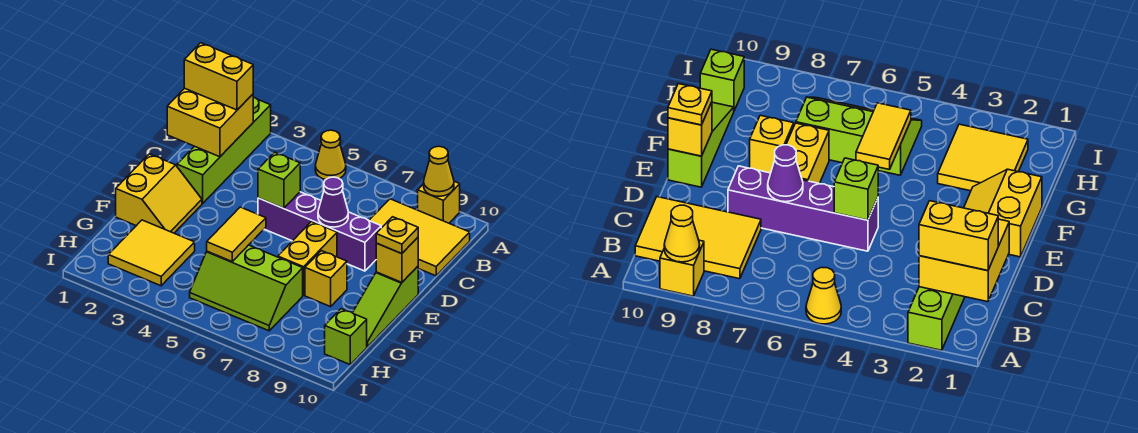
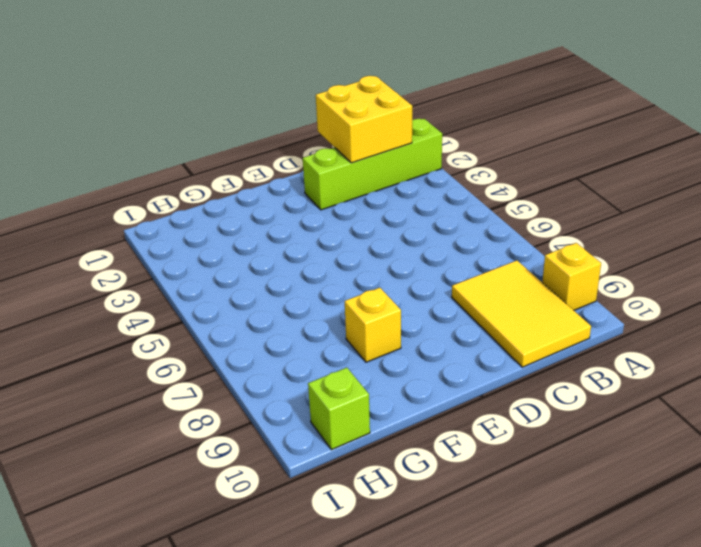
none -> yellow 1x1 cone [315,130,346,180]
none -> purple 1x4 brick [258,192,381,271]
none -> yellow 2x2 slope [116,154,202,233]

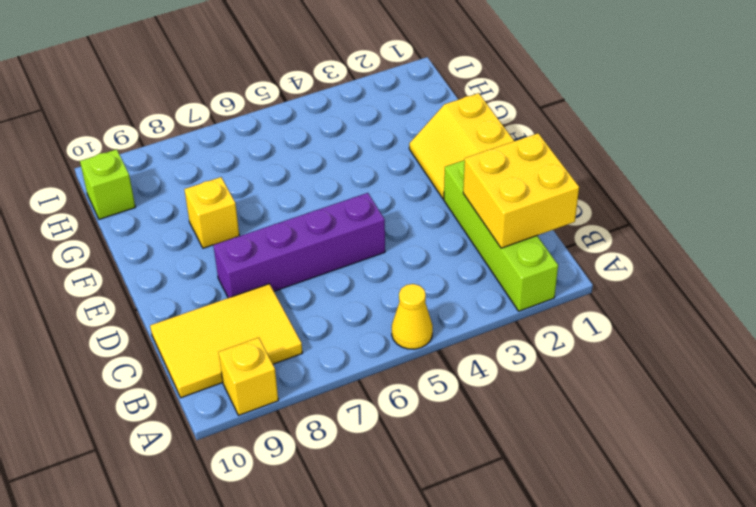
none -> yellow 1x2 brick [278,222,337,295]
none -> lime 1x3 slope [353,266,418,347]
none -> yellow 2x2 tile [108,220,195,286]

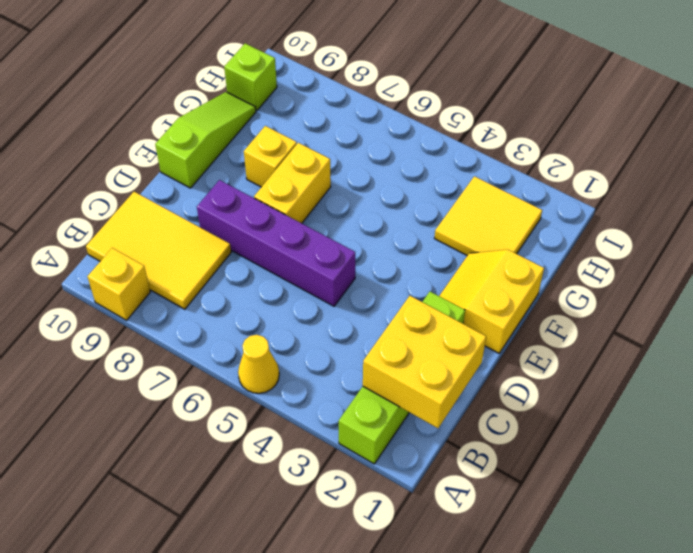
none -> lime 2x3 slope [190,245,303,331]
none -> yellow 1x1 cone [424,146,454,196]
none -> lime 1x1 brick [258,152,300,208]

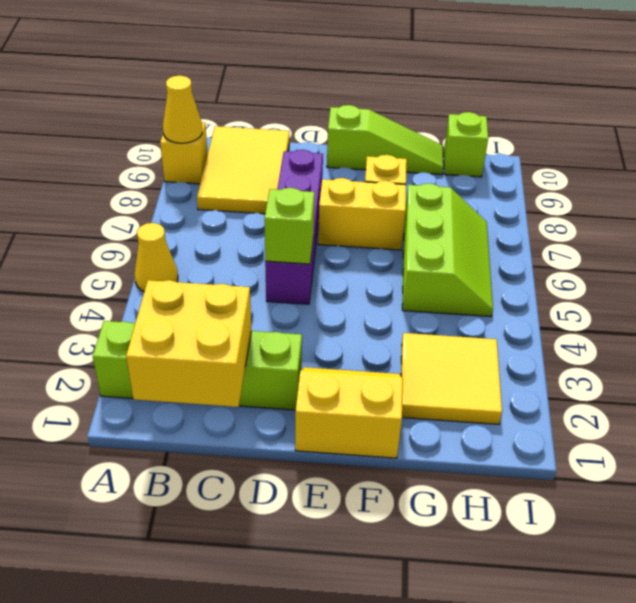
none -> purple 1x1 cone [318,177,348,227]
none -> yellow 1x1 brick [376,238,418,282]
none -> yellow 1x2 tile [207,207,266,261]

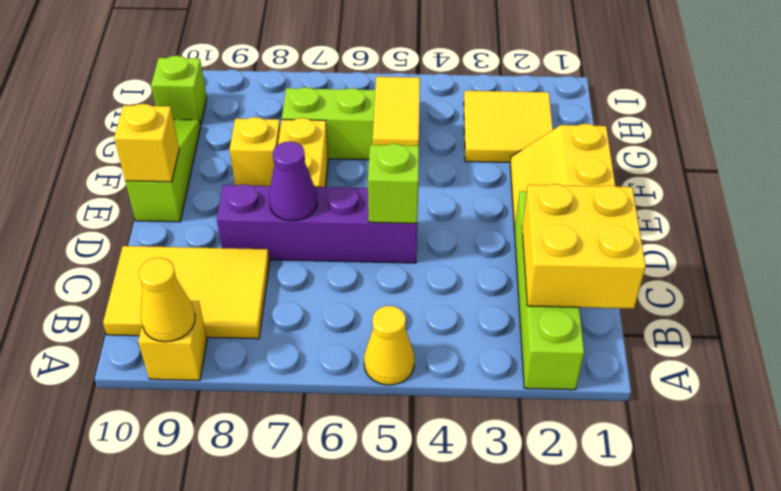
none -> yellow 1x2 brick [184,43,253,110]
none -> yellow 1x1 plate [376,217,418,254]

